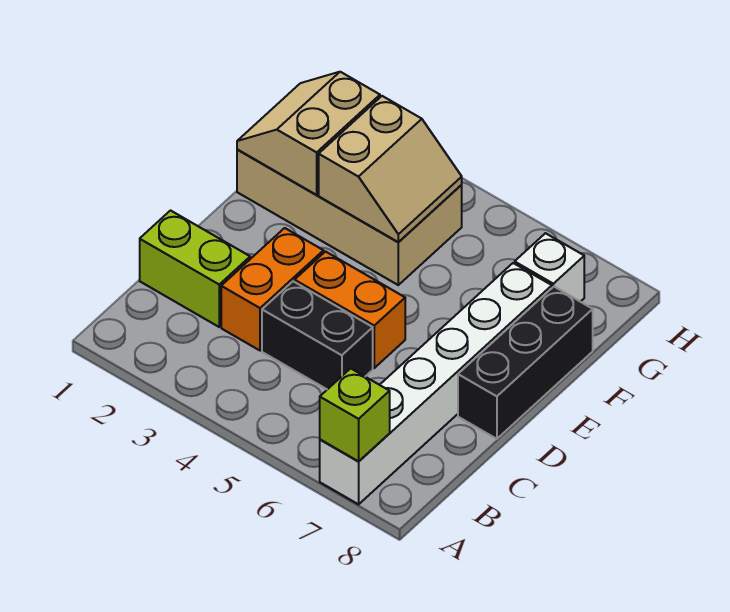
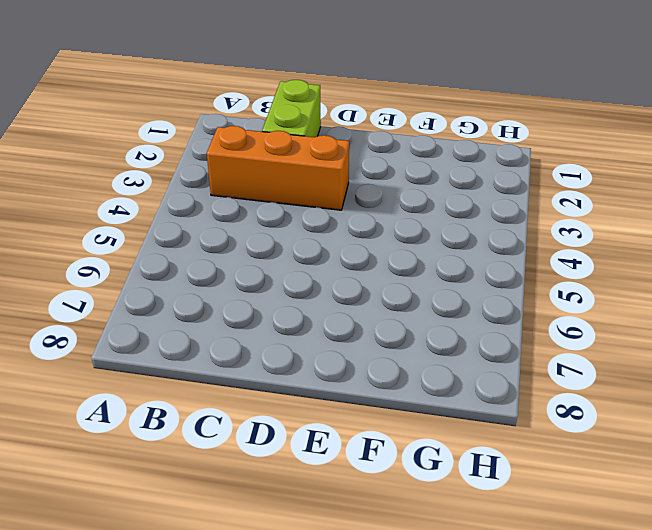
orange 1x3 brick [207,126,349,210] -> orange 1x2 brick [221,228,324,351]
none -> white 1x6 brick [320,263,552,504]
none -> black 1x2 brick [262,281,373,389]

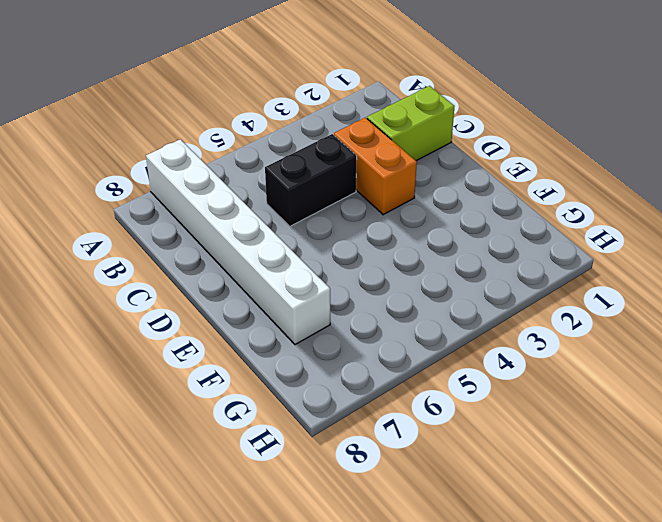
none -> orange 1x2 brick [295,252,405,368]
none -> black 1x3 brick [458,287,593,439]

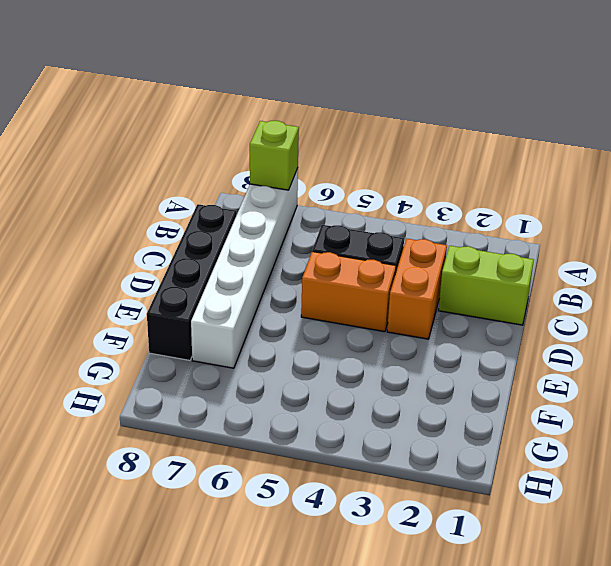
black 1x4 brick [147,204,237,360] -> black 1x3 brick [458,287,593,439]
none -> tan 2x4 brick [237,149,462,285]
none -> white 1x1 brick [515,233,584,302]

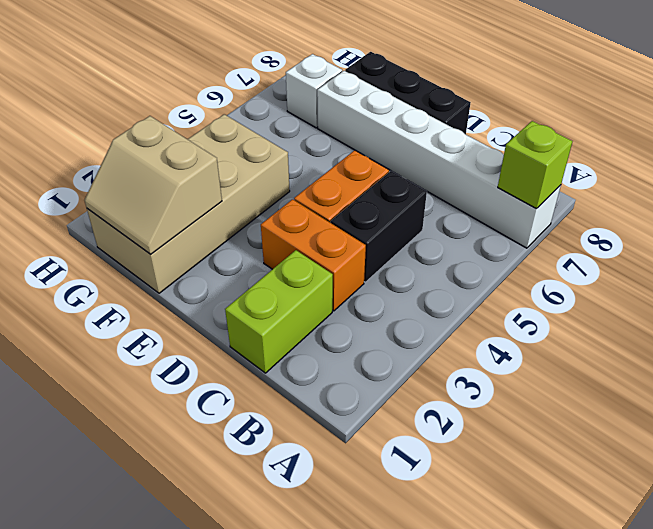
none -> tan 2x2 slope [319,96,462,242]

